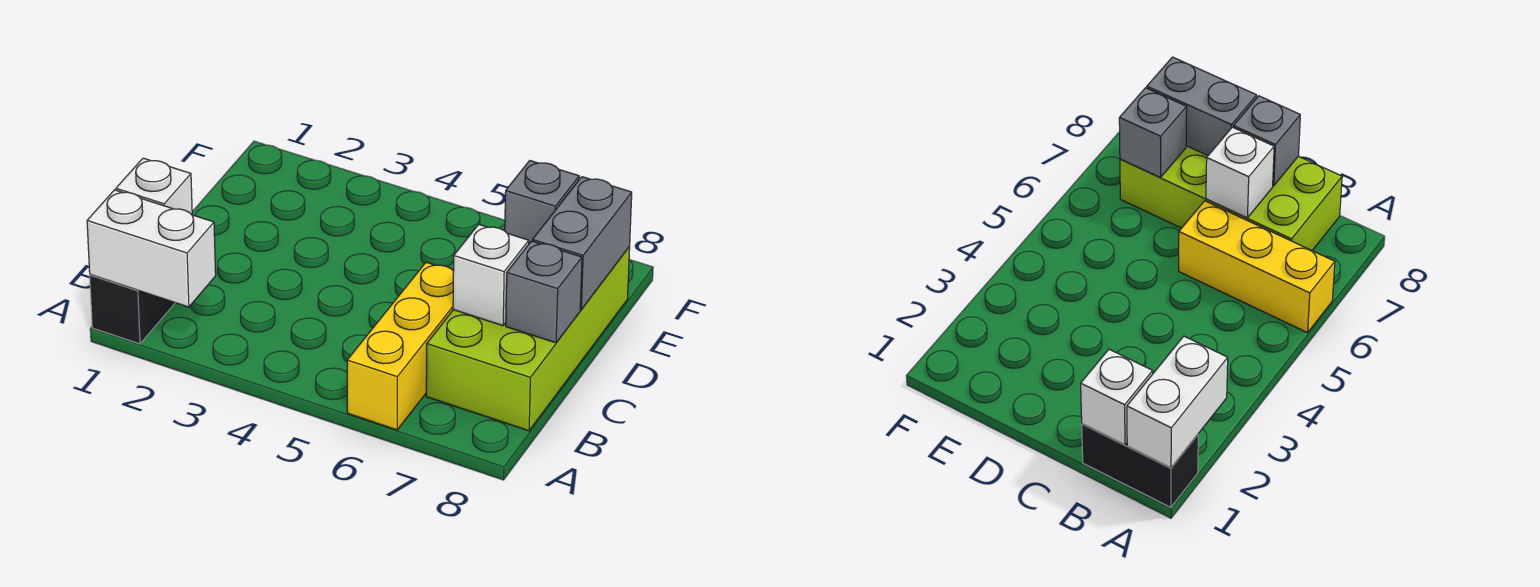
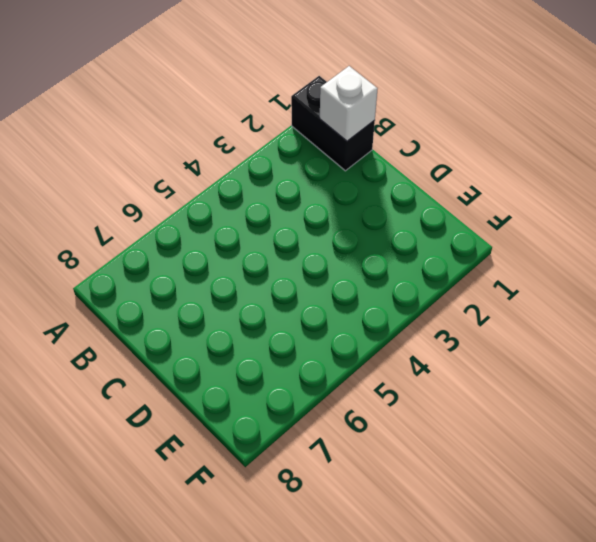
none -> yellow 1x3 brick [347,262,453,430]
none -> lime 2x4 brick [426,247,630,431]

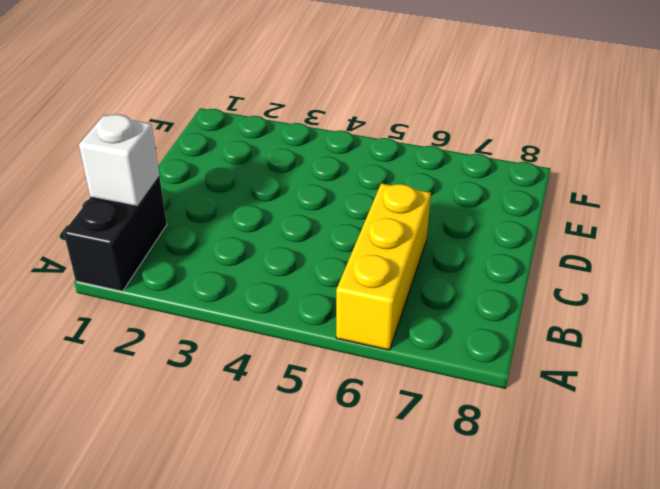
none -> lime 2x4 brick [426,247,630,431]
none -> white 1x2 brick [87,190,216,307]

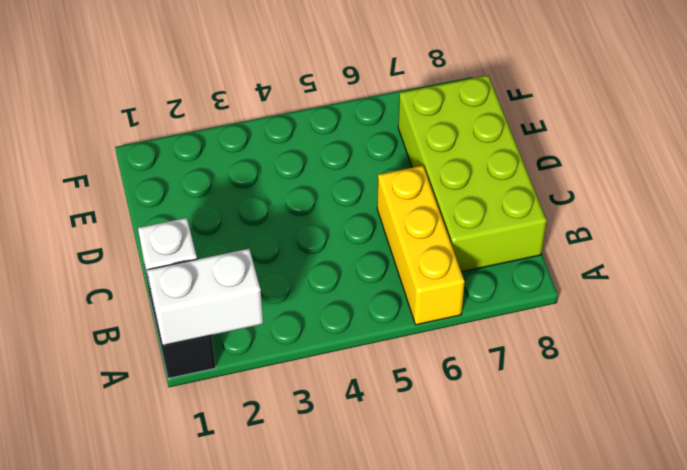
none -> white 1x1 brick [453,224,529,326]
none -> grey 1x1 brick [506,241,582,343]

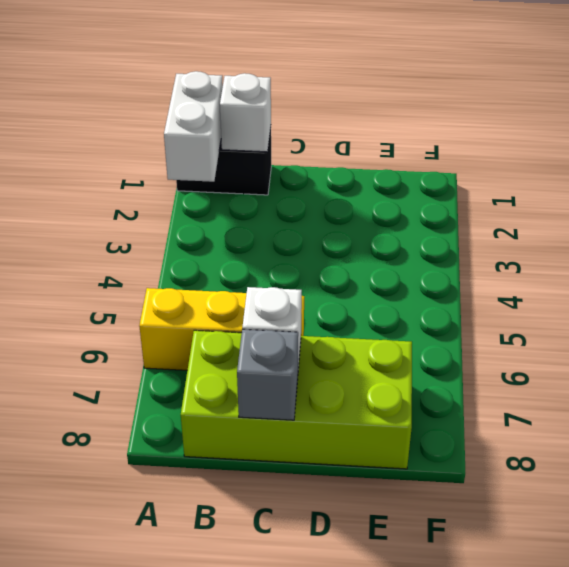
none -> grey 1x2 brick [533,177,632,309]
none -> grey 1x1 brick [505,161,579,243]

